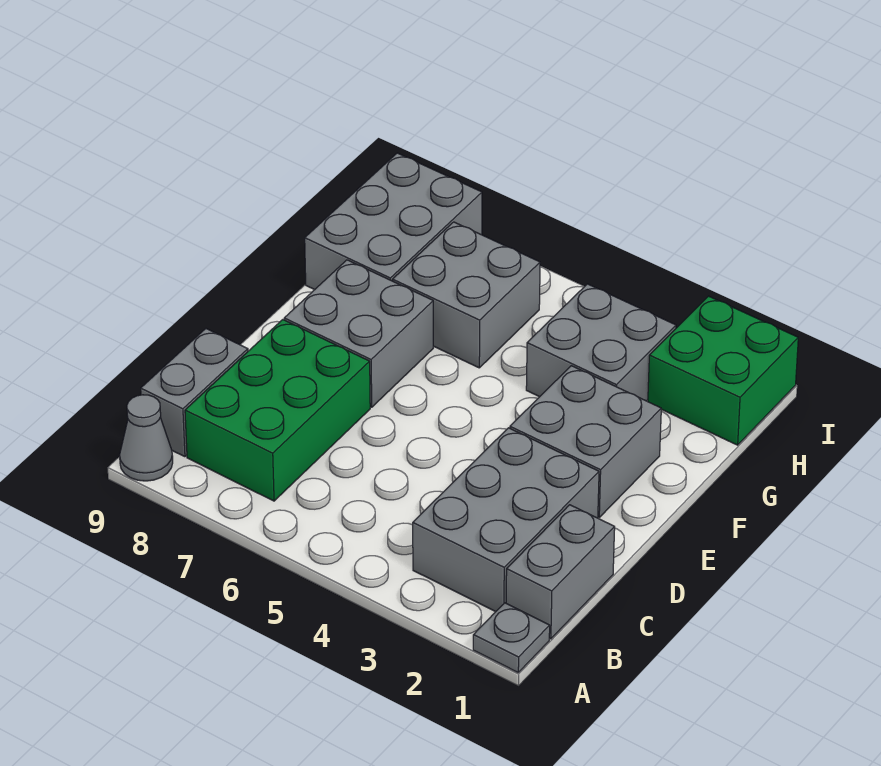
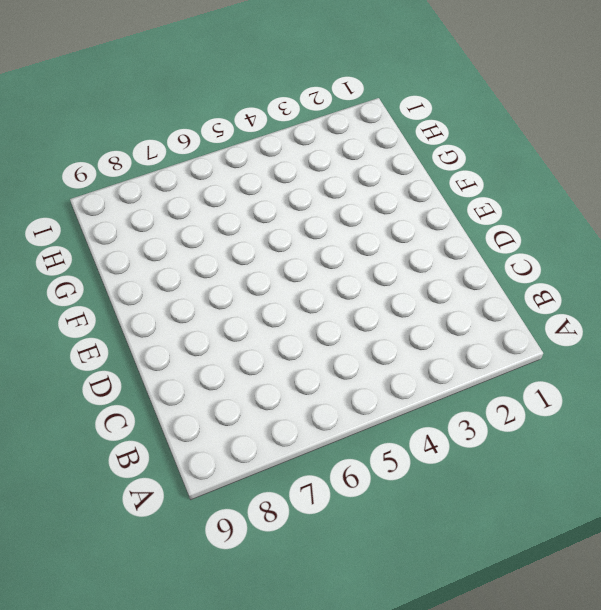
none -> grey 1x1 plate [473,603,550,672]
none -> grey 1x1 cone [120,395,173,481]
none -> grey 1x2 brick [506,505,615,639]

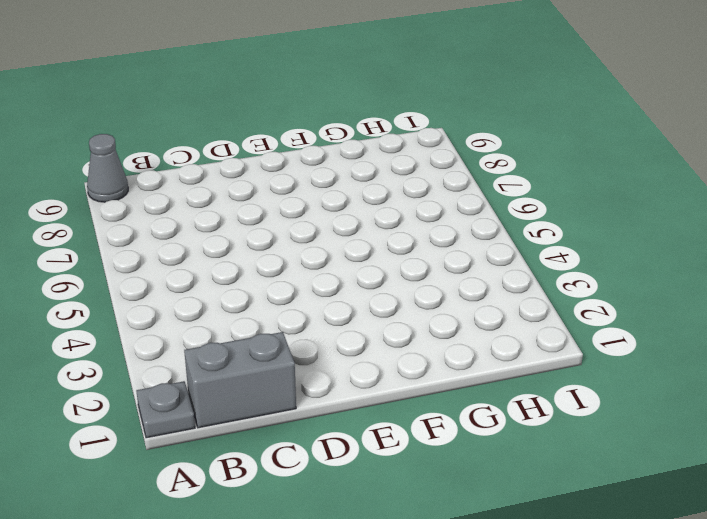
none -> grey 2x3 brick [413,428,599,612]
none -> green 2x3 brick [185,320,370,501]
none -> grey 1x2 brick [141,329,248,457]

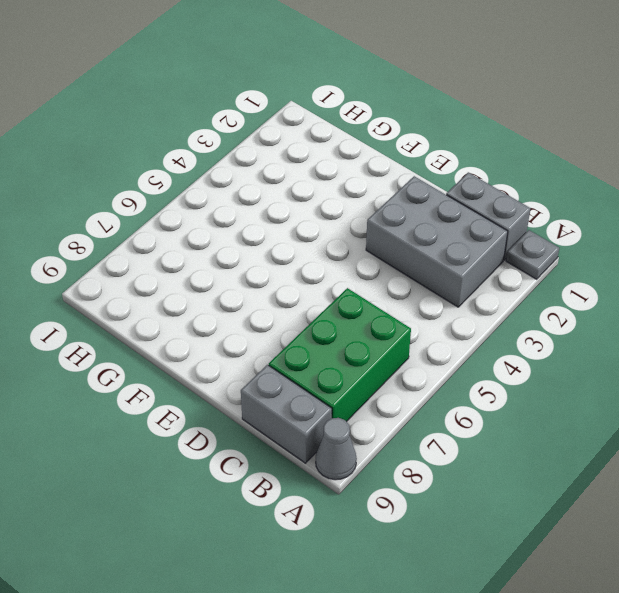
green 2x3 brick [269,288,411,422] -> green 2x3 brick turned to [185,320,370,501]
none -> grey 2x2 brick [510,366,661,517]
none -> grey 2x2 brick [284,260,433,407]
none -> grey 2x2 brick [526,284,676,401]

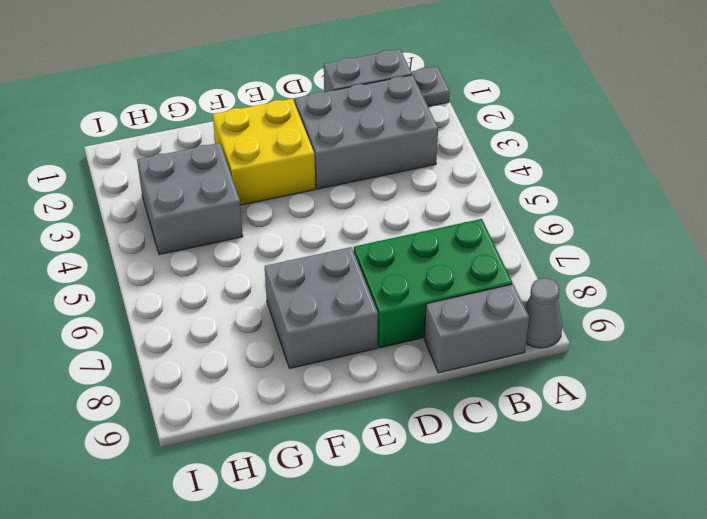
yellow 2x2 brick [213,99,315,205] -> grey 2x2 brick [510,366,661,517]
none -> grey 2x2 brick [393,222,540,368]
none -> grey 2x3 brick [305,153,482,290]
none -> green 2x2 brick [648,296,798,445]

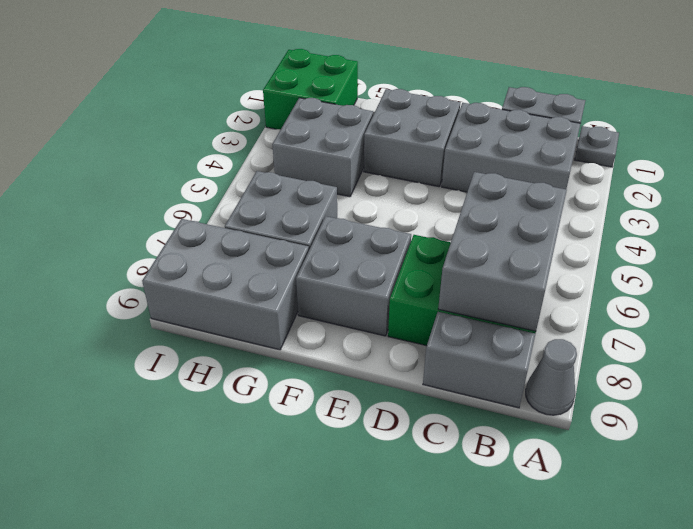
grey 2x3 brick [438,172,567,331] -> none

